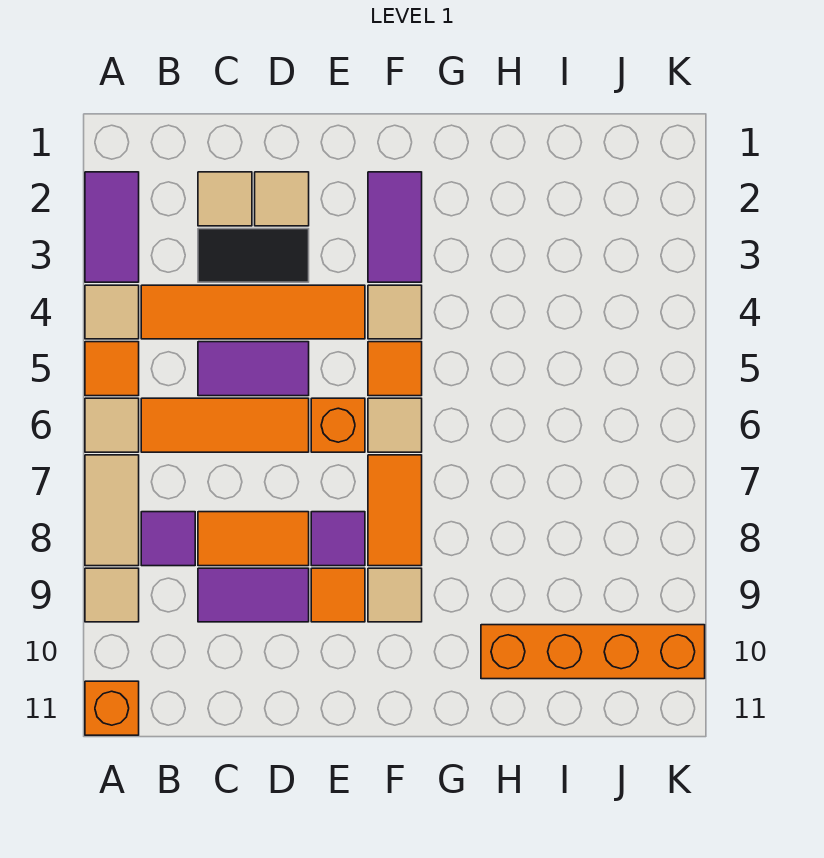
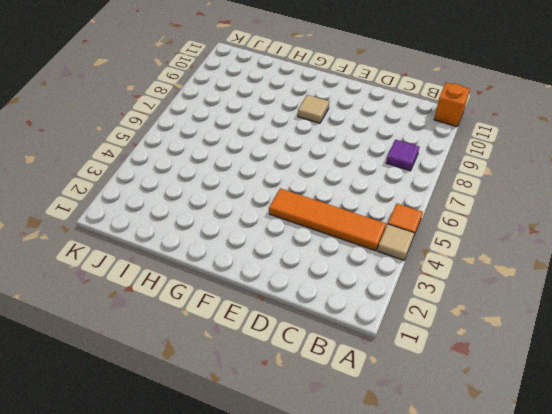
none -> purple 1x2 tile [85,172,139,282]
none -> tan 1x1 tile [85,398,139,452]
none -> tan 1x2 tile [85,455,139,566]

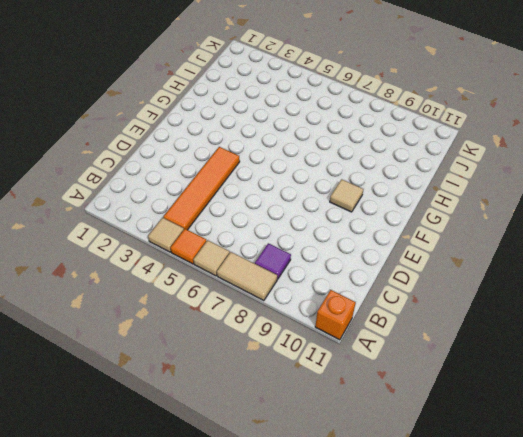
none -> purple 1x2 tile [85,172,139,282]
none -> tan 1x1 tile [85,568,139,622]
none -> orange 1x3 tile [141,398,309,452]

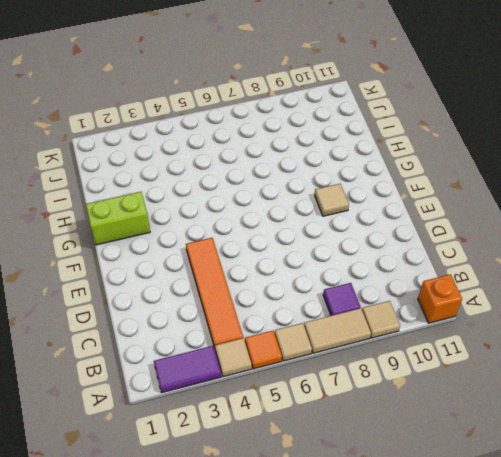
lime 1x2 brick [86,192,150,245] -> none
none -> orange 1x3 tile [141,398,309,452]
none -> tan 1x1 tile [198,172,252,226]
none -> black 1x2 tile [198,229,309,282]

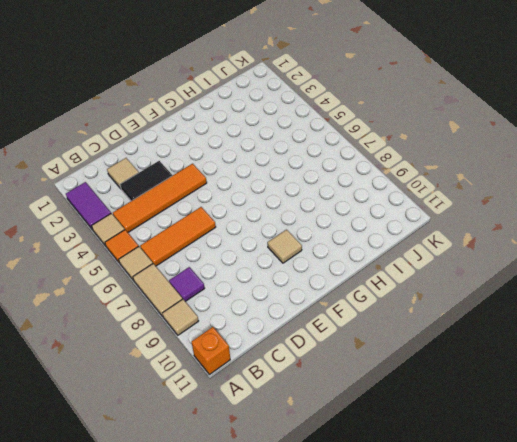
none -> purple 1x2 tile [198,342,309,396]
none -> orange 1x2 tile [198,512,309,566]
none -> purple 1x2 tile [198,568,309,622]

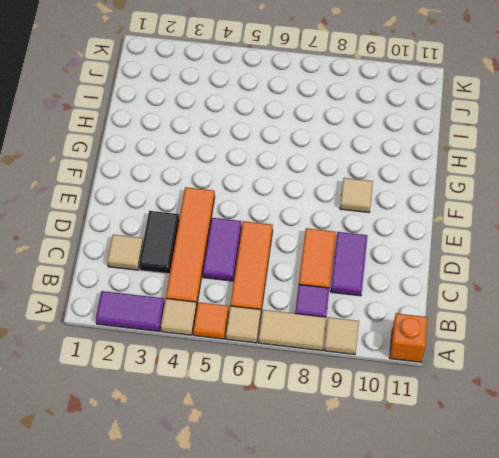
none -> tan 1x1 tile [255,172,309,226]
none -> orange 1x1 brick [311,398,365,452]
none -> purple 1x1 tile [311,512,365,566]

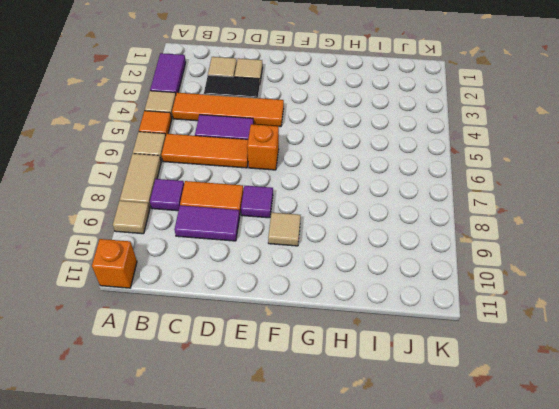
none -> orange 1x1 tile [311,568,365,622]
none -> purple 1x2 tile [368,172,422,282]
none -> tan 1x1 tile [368,285,422,339]

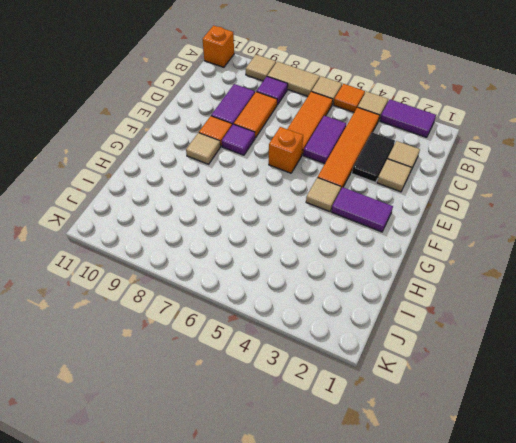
none -> orange 1x1 tile [368,342,422,396]
none -> tan 1x1 tile [368,398,422,452]
none -> orange 1x2 tile [368,455,422,566]

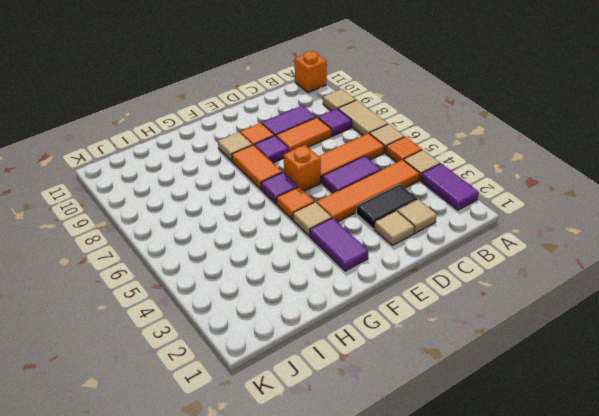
purple 1x1 tile [261,172,298,204] -> tan 1x1 tile [368,398,422,452]
none -> orange 1x4 brick [481,625,705,679]

